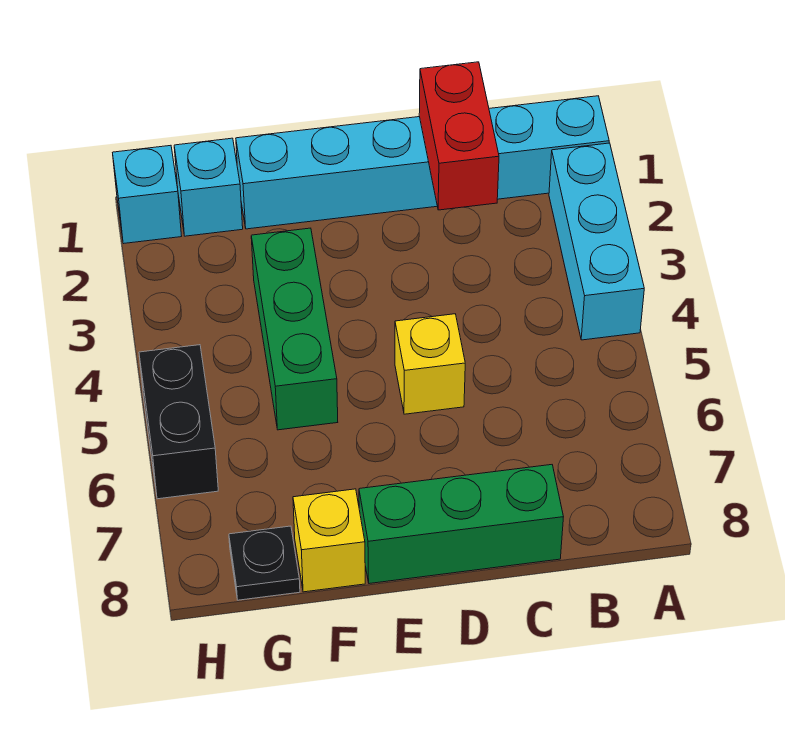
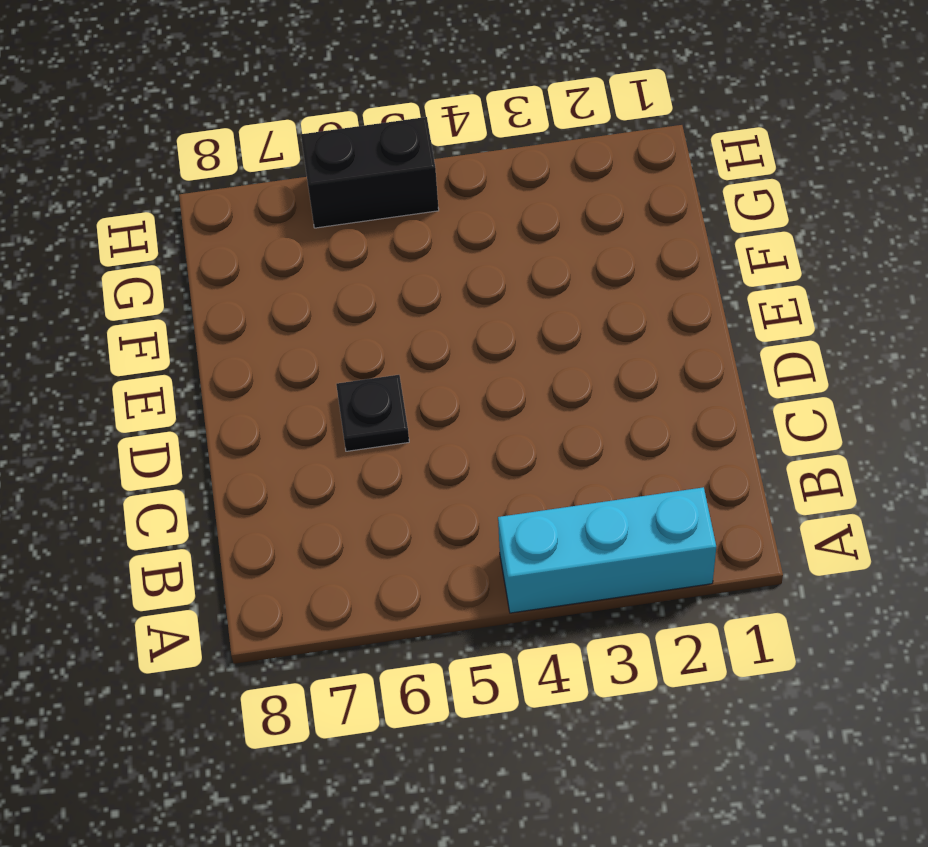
black 1x1 plate [336,375,409,451] -> black 1x1 plate moved to [229,526,300,600]
none -> cyan 1x6 brick [236,96,609,229]
none -> green 1x3 brick [359,465,563,584]

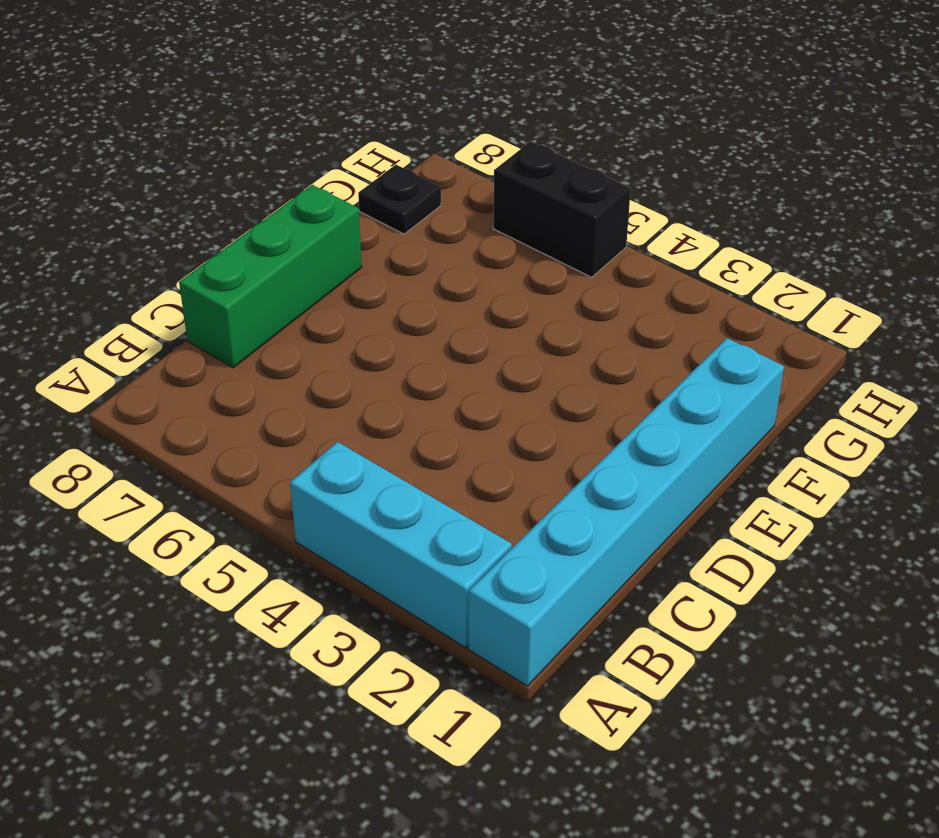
none -> yellow 1x1 brick [395,314,465,414]
none -> green 1x3 brick [251,228,338,430]

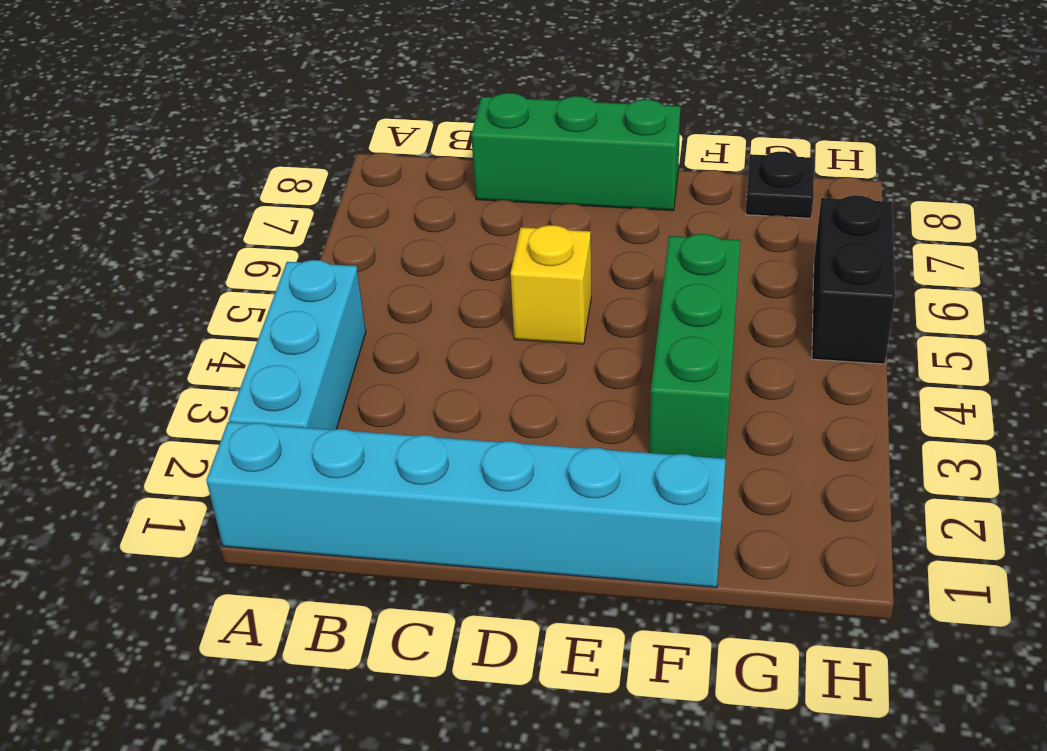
none -> yellow 1x1 brick [293,489,365,592]
none -> cyan 1x1 brick [174,138,243,236]

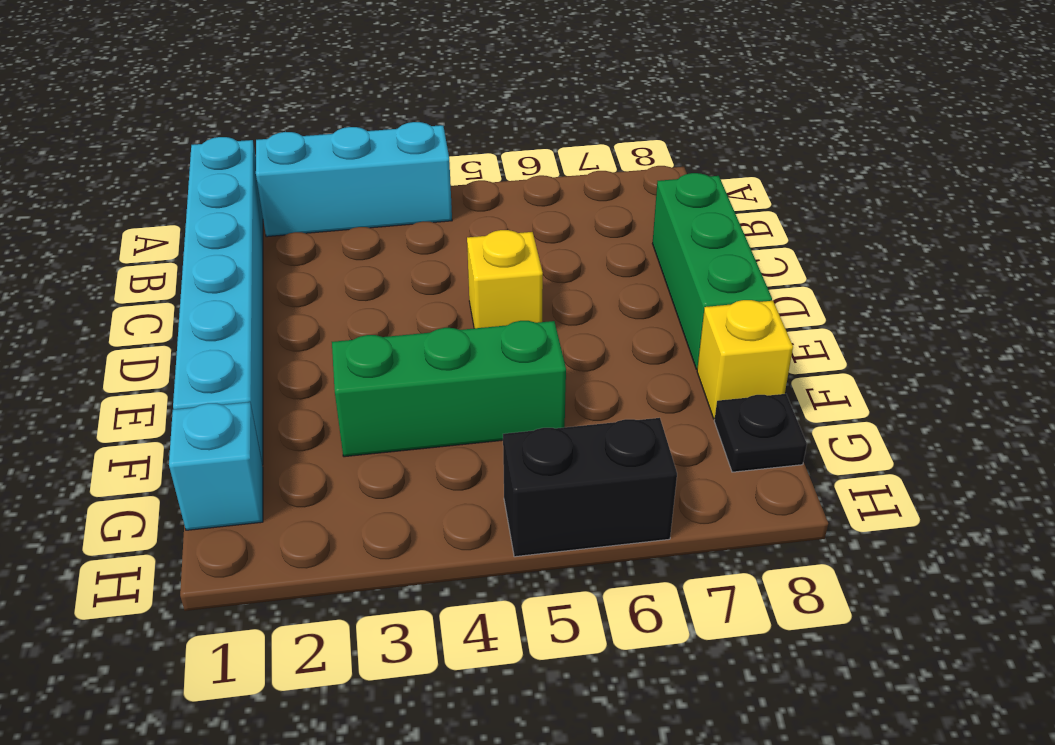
none -> cyan 1x1 brick [113,145,181,244]
none -> red 1x2 brick [419,62,499,210]

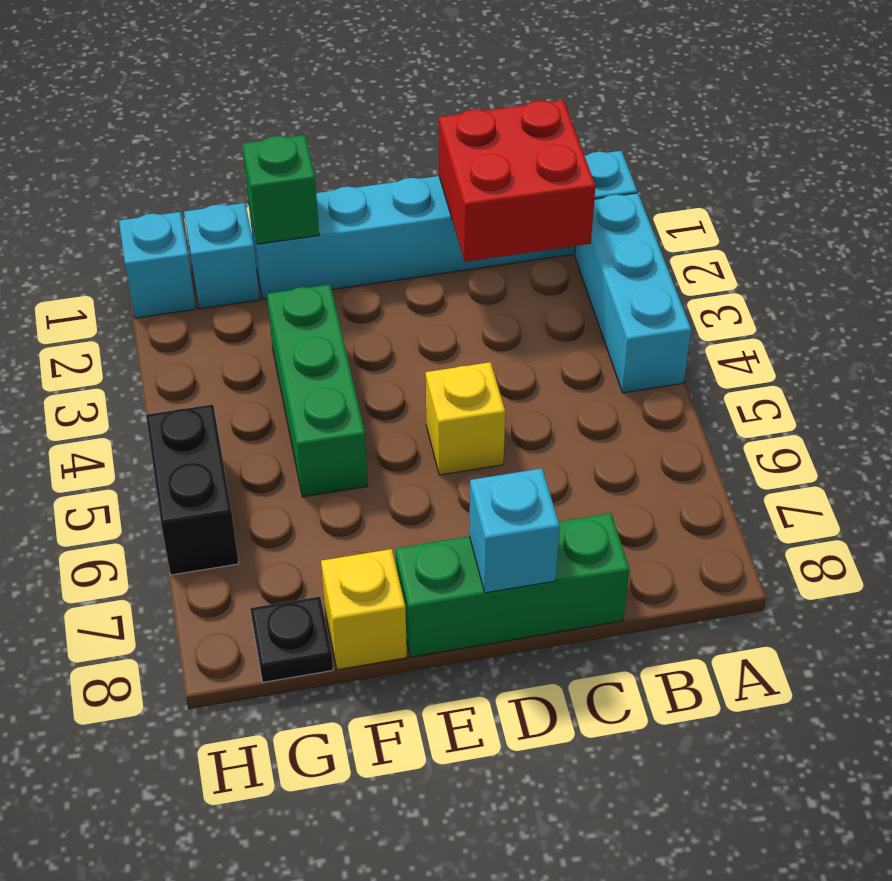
red 2x2 brick [439,100,595,262] -> red 1x2 brick [419,62,499,210]
cyan 1x1 brick [469,469,560,593] -> none
green 1x1 brick [242,135,319,244] -> none

